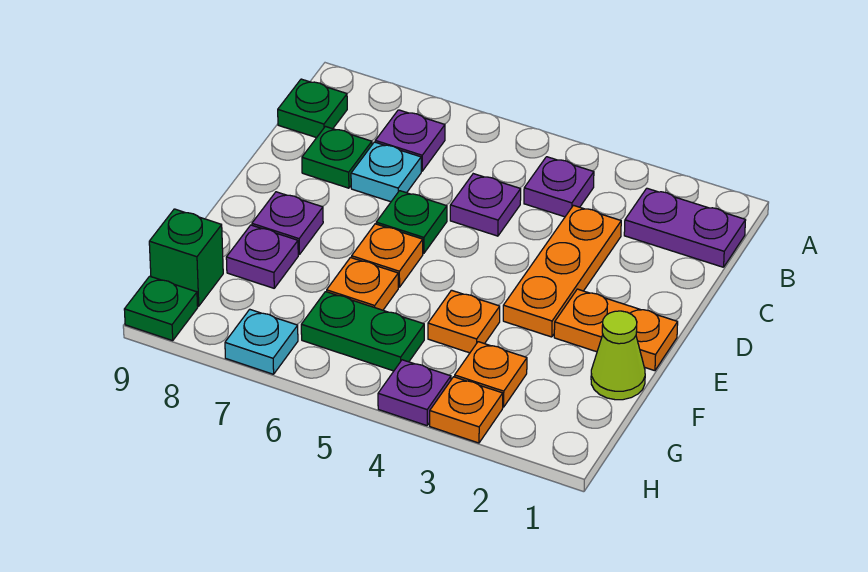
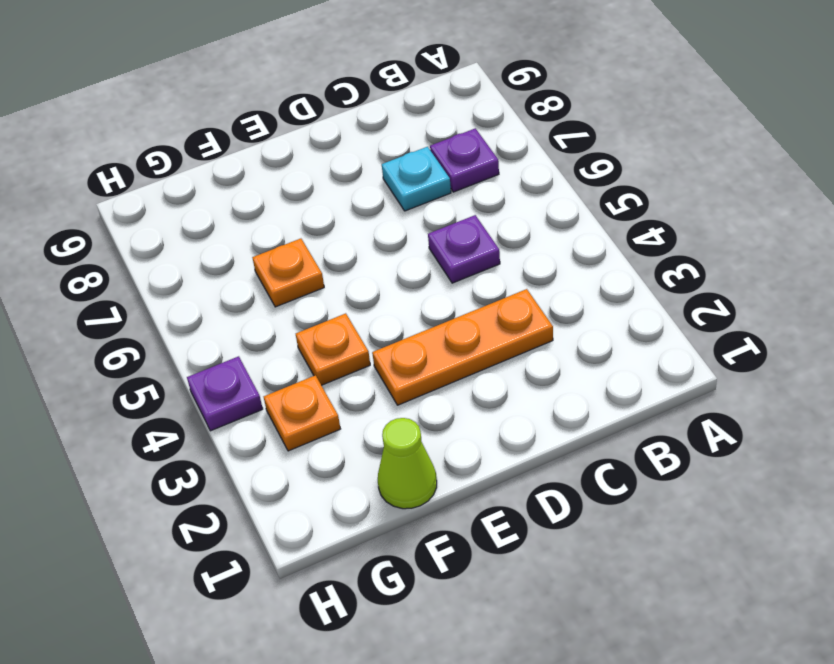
none -> purple 1x2 plate [624,188,746,267]
none -> purple 1x1 plate [524,157,594,217]
none -> green 1x1 plate [278,79,347,138]

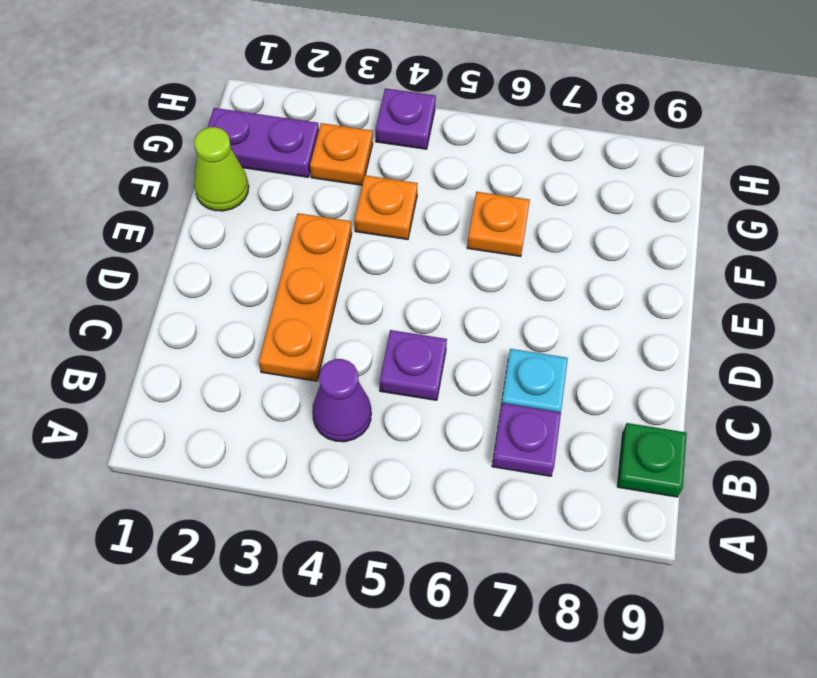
purple 1x1 cone [312,359,371,442] -> purple 1x1 plate [524,157,594,217]
purple 1x2 plate [208,108,319,177] -> purple 1x2 plate moved to [624,188,746,267]
none -> green 1x1 plate [302,126,372,188]
none -> green 1x1 plate [376,191,447,253]
none -> orange 1x2 plate [554,289,678,371]

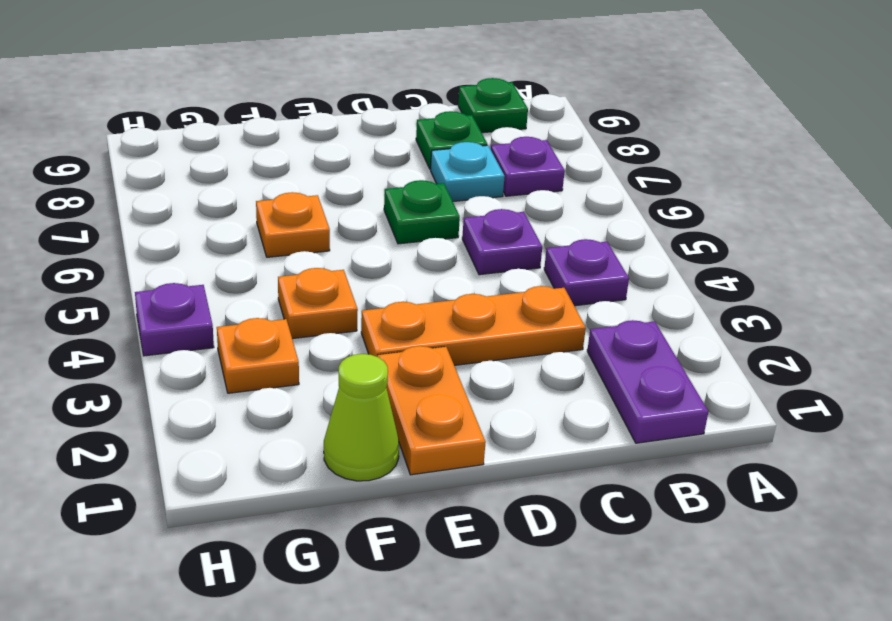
none -> orange 1x1 plate [352,224,423,287]
none -> purple 1x1 plate [252,192,323,255]
none -> purple 1x1 plate [226,225,298,288]

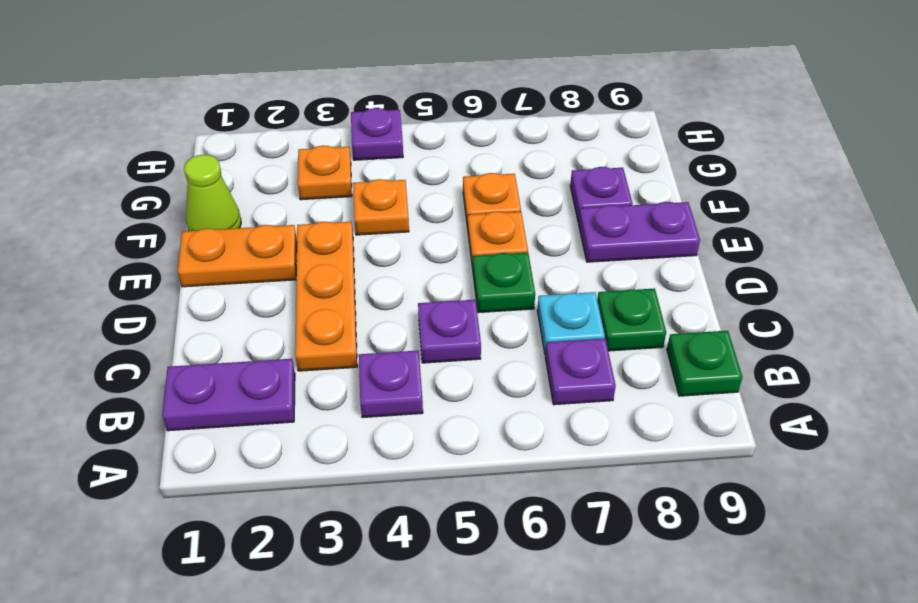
purple 1x2 plate [578,202,700,262] -> purple 1x1 plate [252,192,323,255]
none -> green 1x2 plate [301,292,424,371]
none -> green 1x1 brick [149,209,223,306]
none -> orange 1x1 plate [430,377,503,443]

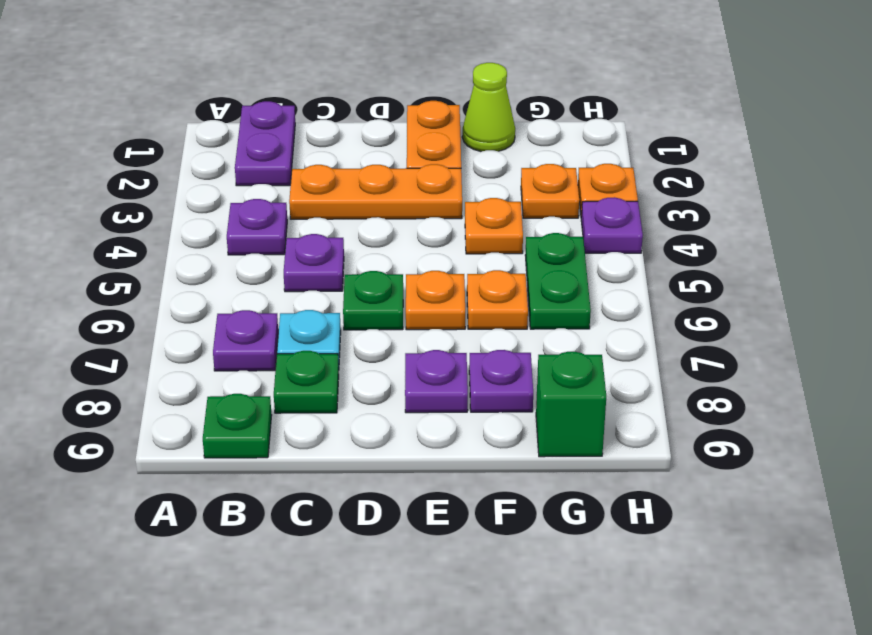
none -> cyan 1x1 plate [225,309,298,374]
none -> green 1x1 plate [124,276,198,341]

